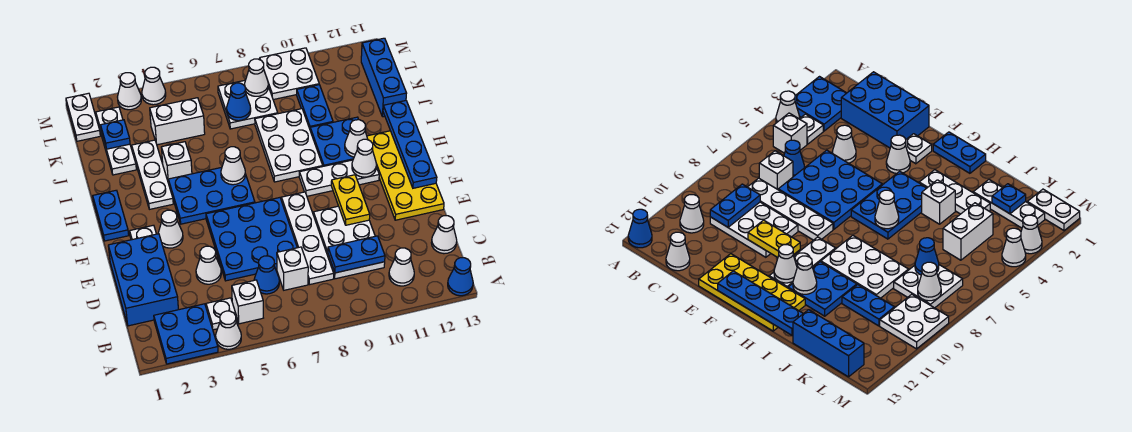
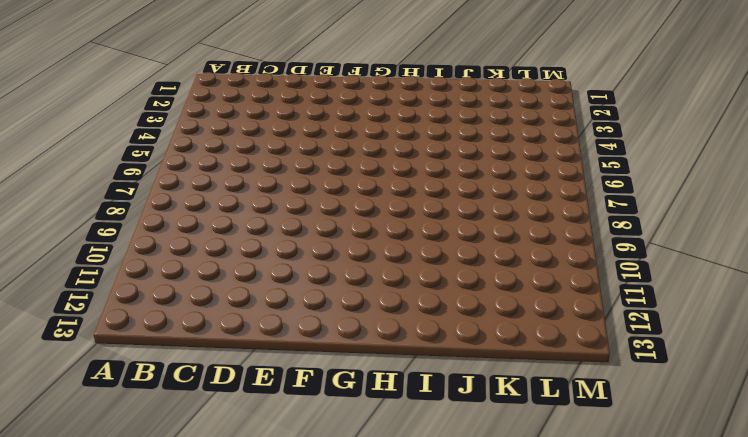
none -> blue 2x2 plate [154,304,218,364]
none -> white 1x1 cone [216,311,241,349]
none -> blue 1x1 cone [448,258,473,296]
none -> white 1x1 plate [206,298,237,330]

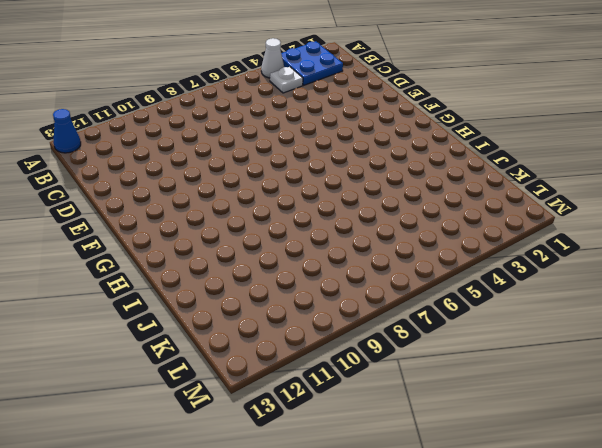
none -> white 1x1 brick [232,280,263,324]
none -> white 1x1 cone [389,248,414,286]
none -> blue 2x3 brick [108,234,178,326]
none -> blue 1x1 cone [254,256,279,294]

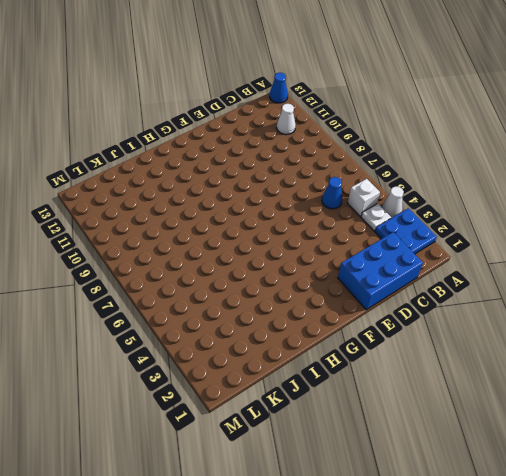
none -> white 1x1 brick [277,247,308,290]
none -> white 1x4 plate [281,192,334,285]
none -> white 2x3 plate [313,206,385,279]
none -> white 1x1 cone [431,216,457,254]

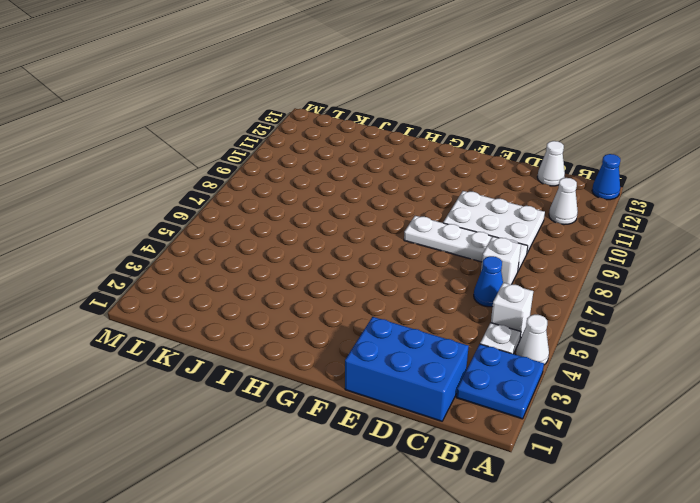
none -> white 1x1 cone [196,246,221,284]
none -> blue 3x3 plate [206,198,297,281]
none -> yellow 2x4 plate [367,131,444,220]
none -> white 1x1 plate [130,225,156,240]

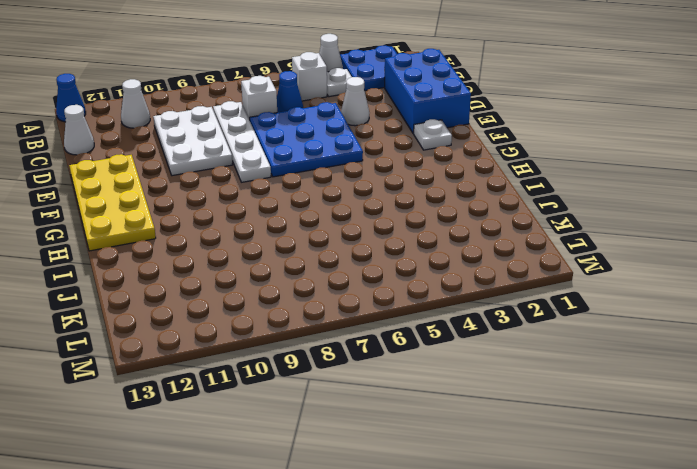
none -> white 1x1 cone [158,210,183,248]
none -> blue 1x2 plate [93,190,129,241]
none -> blue 2x3 plate [168,167,255,224]
none -> white 1x3 plate [299,160,379,196]

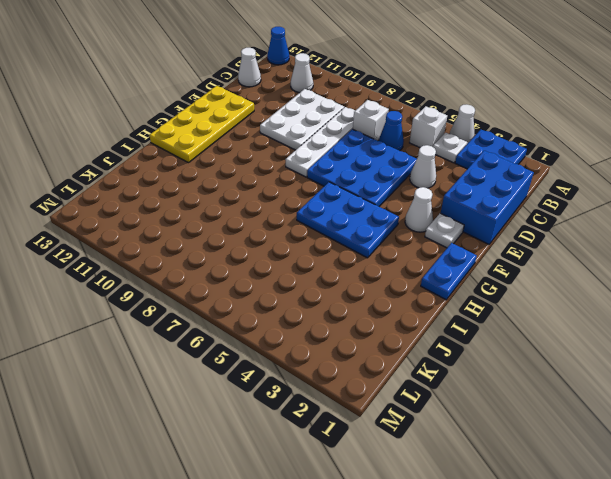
none -> white 1x3 plate [299,160,379,196]
none -> white 1x3 plate [132,140,173,209]
none -> white 2x3 plate [255,109,323,182]
none -> blue 2x2 plate [310,117,359,166]

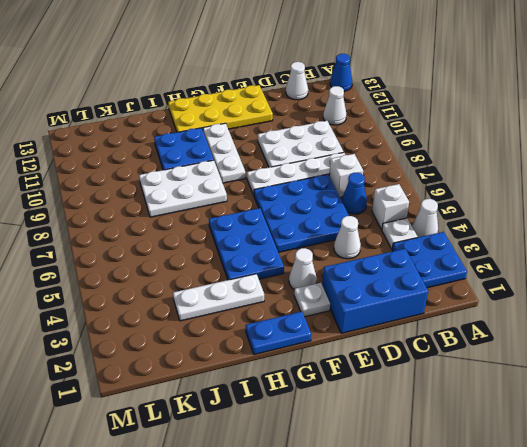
none -> white 1x1 brick [161,142,192,183]
none -> white 1x3 plate [96,107,136,175]
none -> blue 1x2 plate [297,85,333,129]
none -> blue 1x3 brick [361,38,407,117]

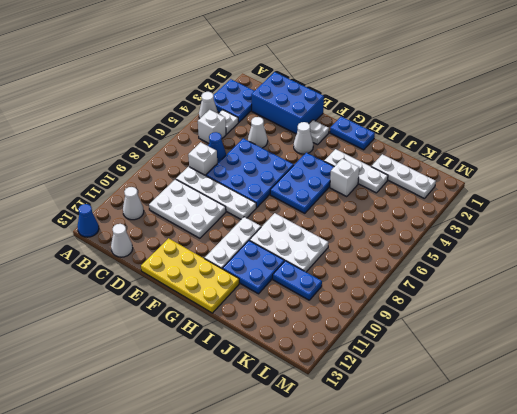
none -> blue 1x3 brick [361,38,407,117]
none -> white 1x2 brick [150,98,205,145]
none -> white 2x2 plate [218,80,278,129]
none -> white 1x2 plate [66,93,100,141]

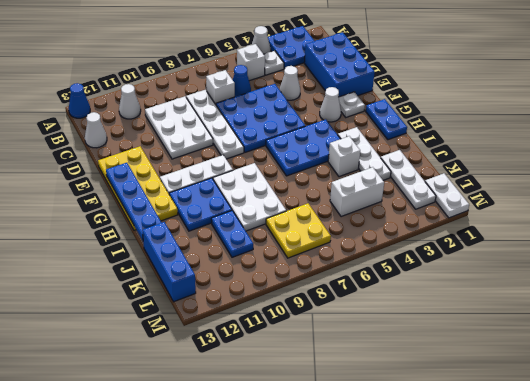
yellow 2x2 plate [266,203,331,258] -> white 2x2 plate [218,80,278,129]
none -> white 2x2 plate [260,48,319,100]
none -> white 1x1 cone [118,73,141,110]
none -> white 1x1 cone [142,67,166,105]
none -> blue 1x2 plate [328,236,385,273]

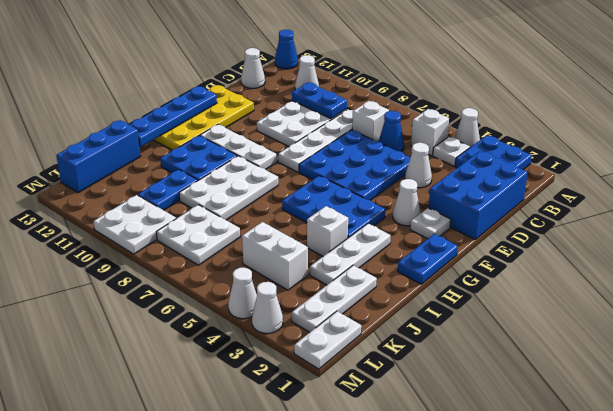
none -> yellow 1x2 plate [331,175,370,225]
none -> white 1x1 cone [352,139,376,177]
none -> white 1x1 cone [221,147,245,185]
none -> white 1x1 cone [345,120,368,157]

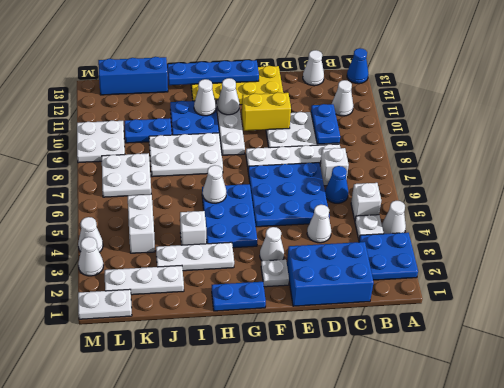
yellow 1x2 brick [242,92,291,131] -> yellow 1x2 plate [331,175,370,225]
none -> blue 1x1 plate [101,120,130,149]
none -> blue 1x1 cone [227,83,251,121]
none -> white 1x1 cone [245,59,268,96]

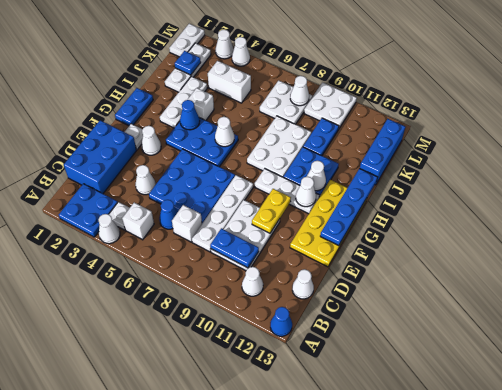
blue 1x1 cone [180,100,200,130] -> blue 1x1 cone moved to [227,83,251,121]

